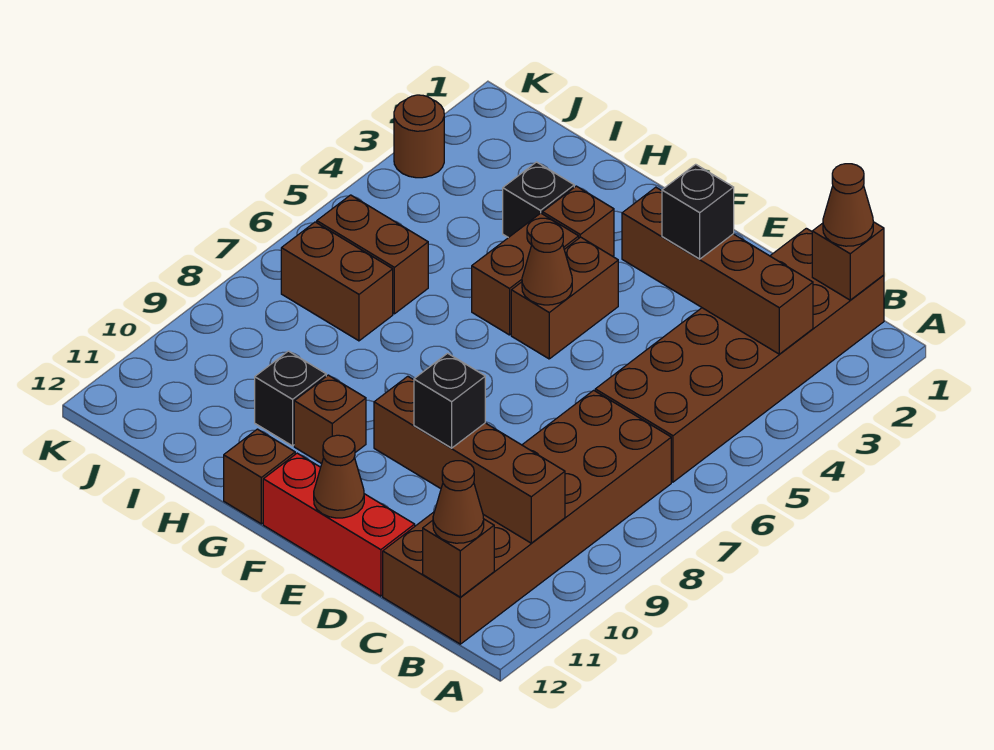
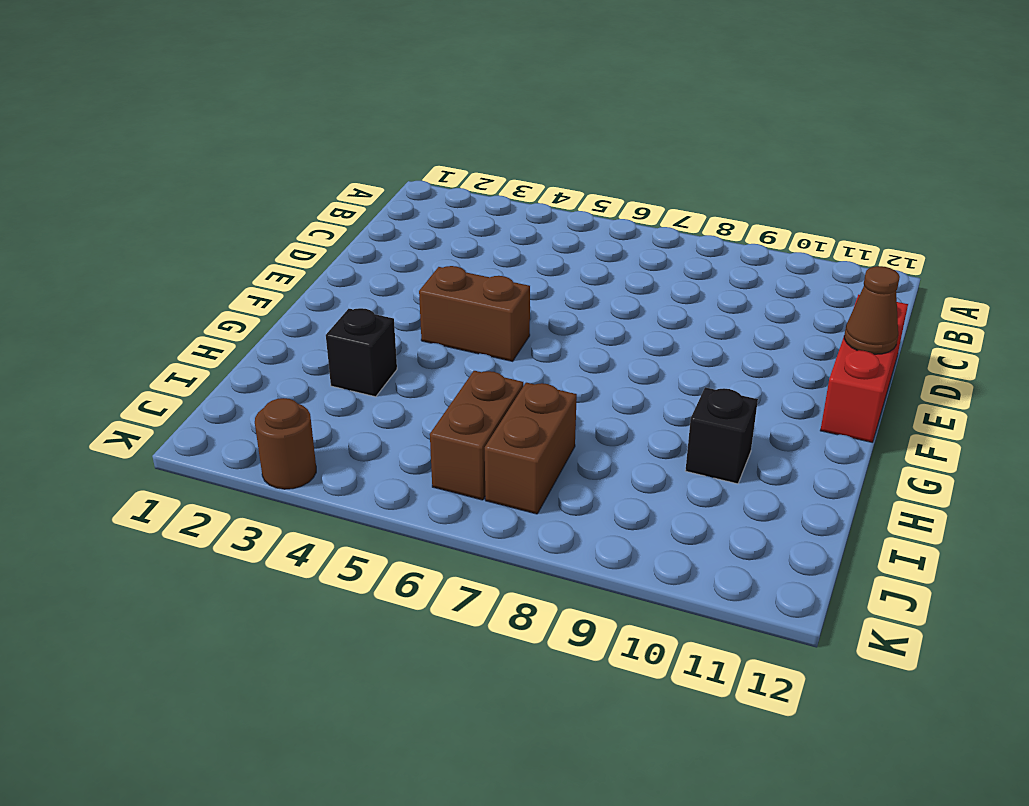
none -> brown 2x6 brick [595,228,884,482]
none -> brown 2x6 brick [383,390,671,644]
none -> brown 1x1 brick [543,186,614,256]

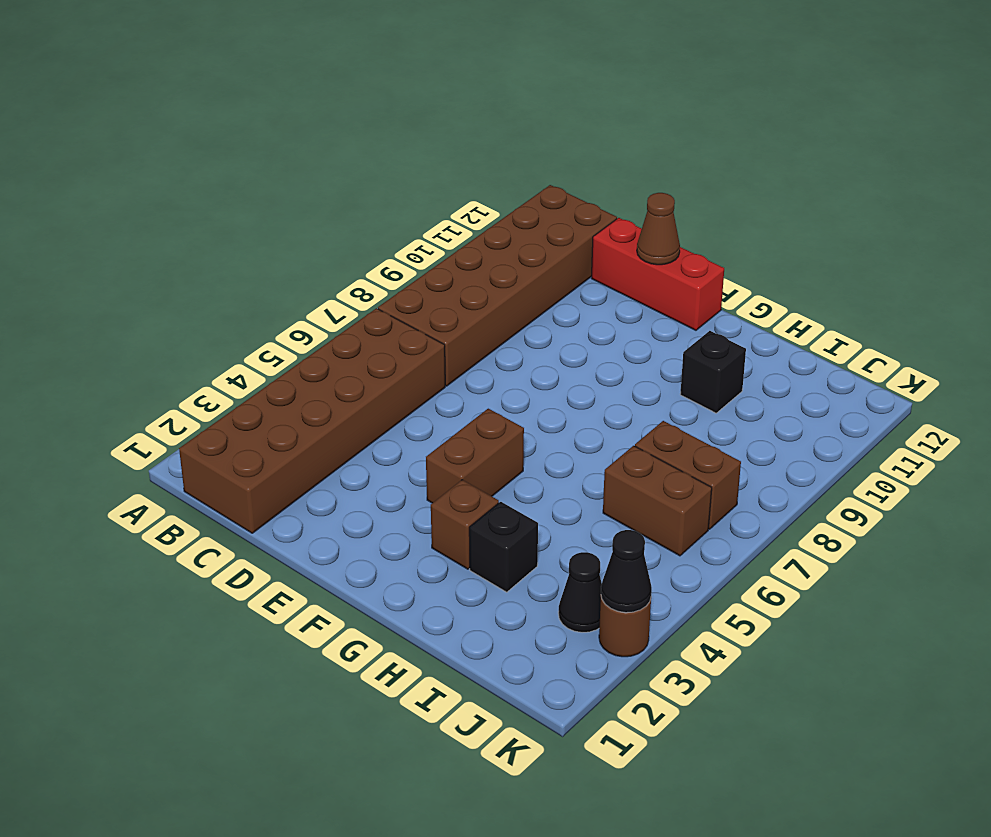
black 1x1 cone [558,552,602,632] -> none
black 1x1 cone [601,530,652,613] -> none
none -> brown 1x2 brick [472,213,579,335]
none -> brown 1x1 brick [294,375,366,464]
none -> brown 1x1 brick [224,429,295,524]

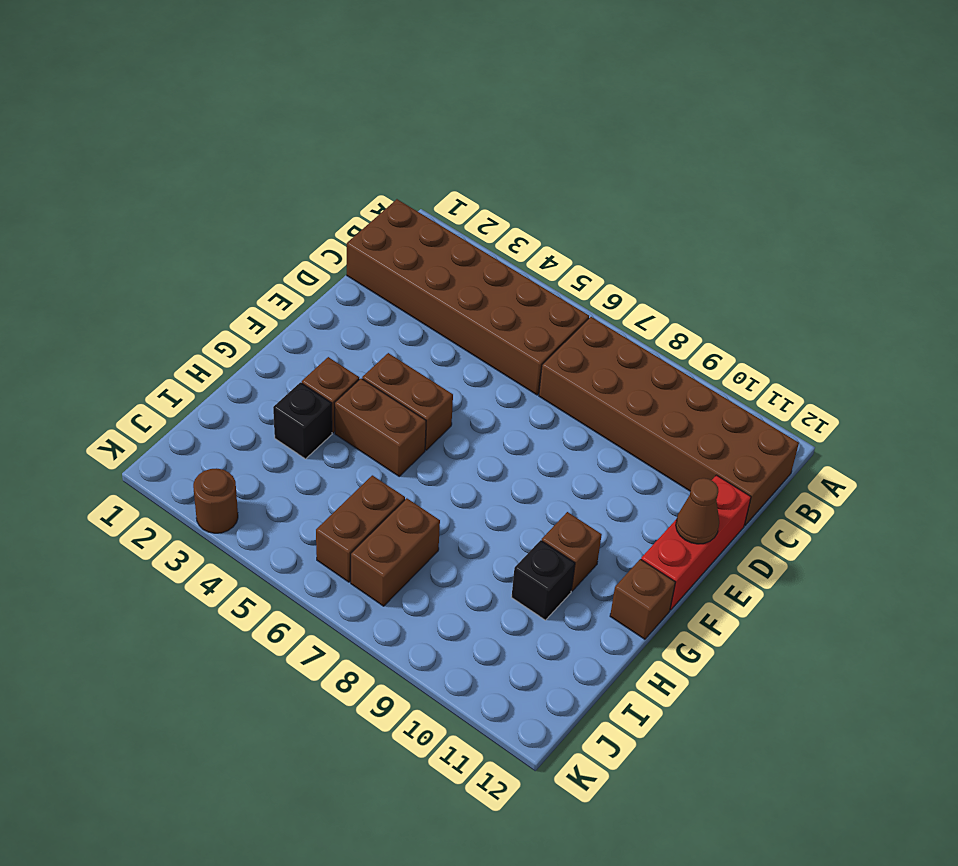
none -> brown 1x1 brick [812,222,884,300]
none -> brown 1x4 brick [622,187,813,354]
none -> brown 1x4 brick [374,376,565,543]

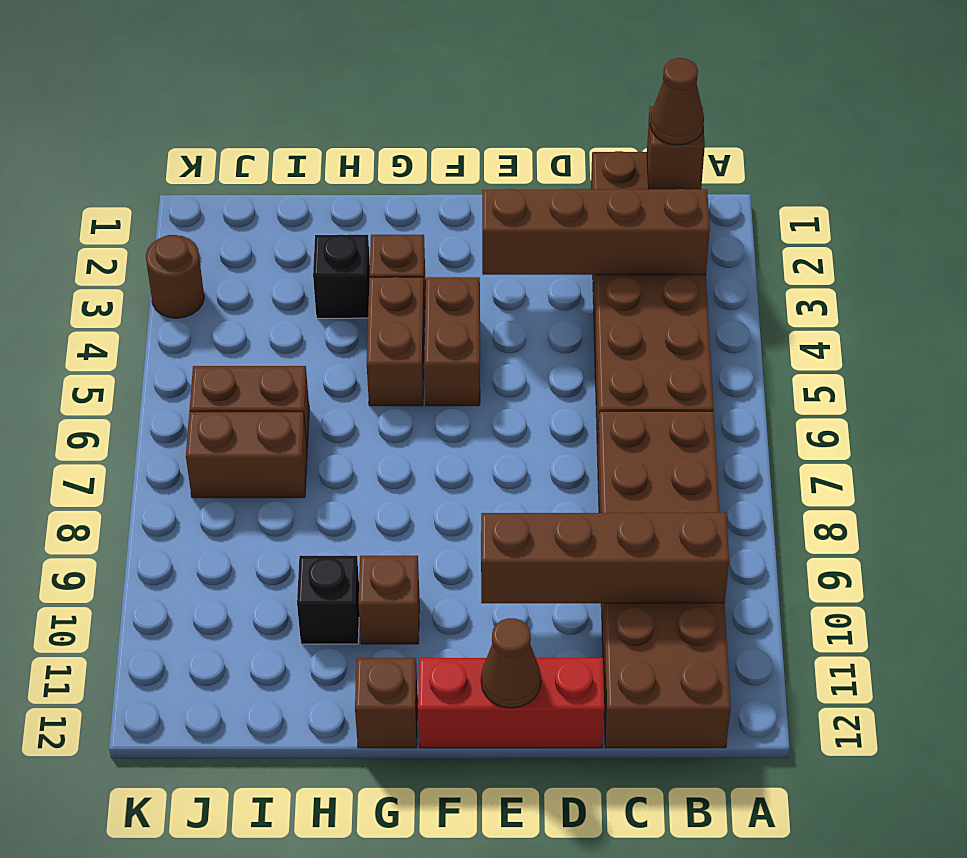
none -> brown 1x1 brick [423,519,494,597]
none -> brown 1x1 cone [522,222,572,305]
none -> brown 1x1 cone [433,461,484,543]

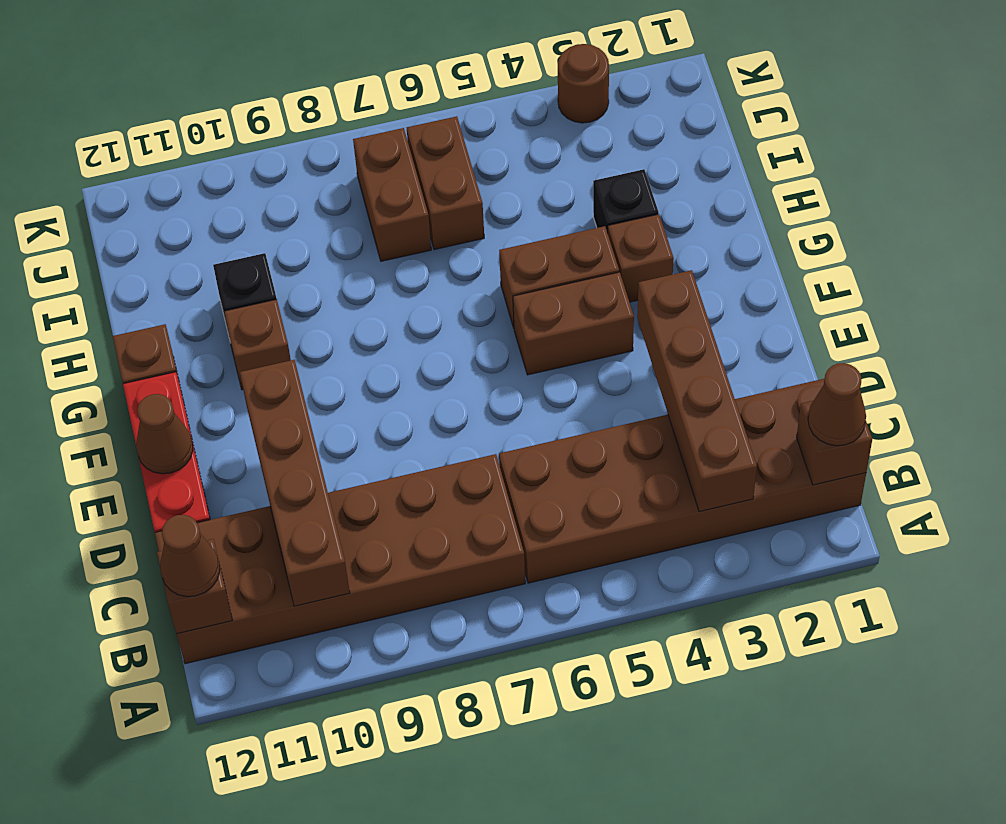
none -> brown 1x1 cone [522,222,572,305]
none -> black 1x1 brick [662,164,734,259]
none -> black 1x1 brick [414,353,485,448]

